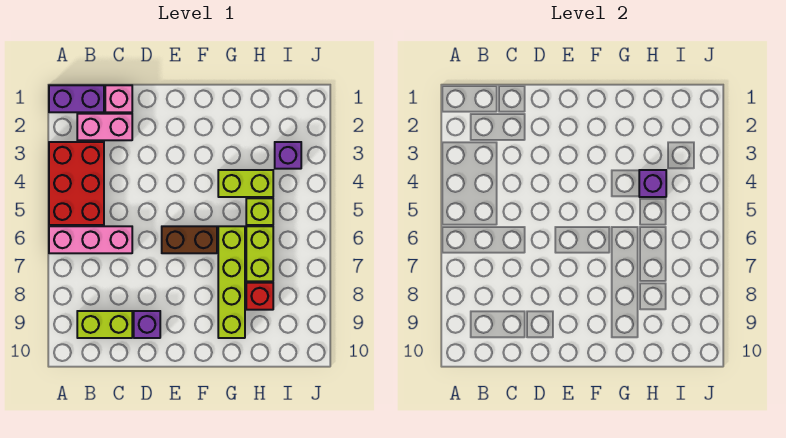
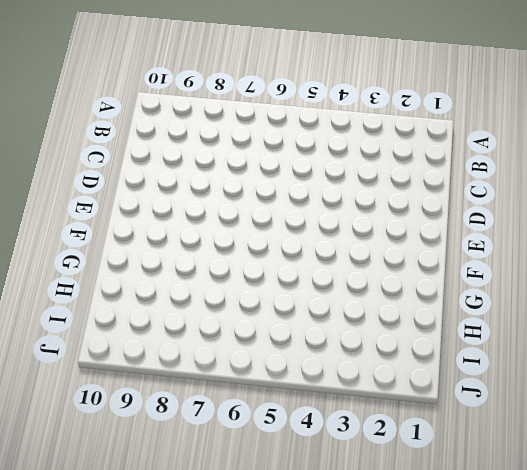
none -> purple 1x2 brick [49,85,104,112]
none -> red 2x3 brick [49,142,104,225]
none -> pink 1x3 brick [49,226,132,253]

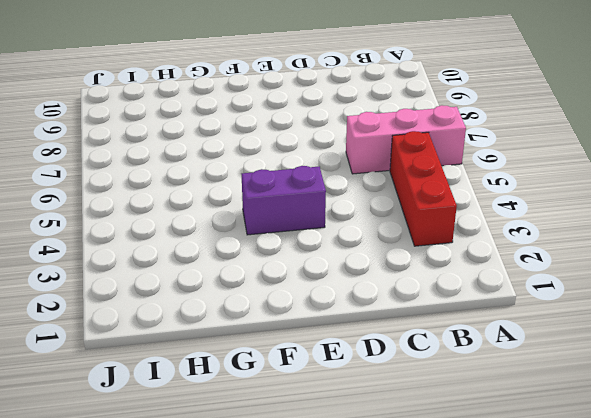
red 1x3 brick [390,131,457,246] -> red 2x3 brick [49,142,104,225]
purple 1x2 brick [242,166,326,235] -> purple 1x2 brick moved to [49,85,104,112]
none -> pink 1x2 brick [77,114,132,140]
none -> lime 1x2 brick [77,311,132,338]
none -> pink 1x1 brick [105,85,132,112]

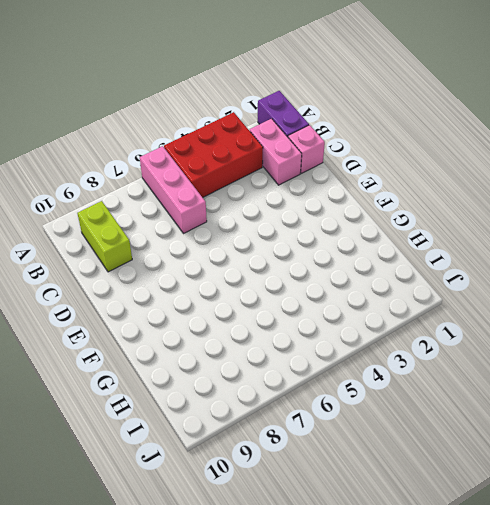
none -> purple 1x1 brick [134,311,160,338]
none -> brown 1x2 brick [162,226,217,253]
none -> lime 1x2 brick [218,170,273,197]

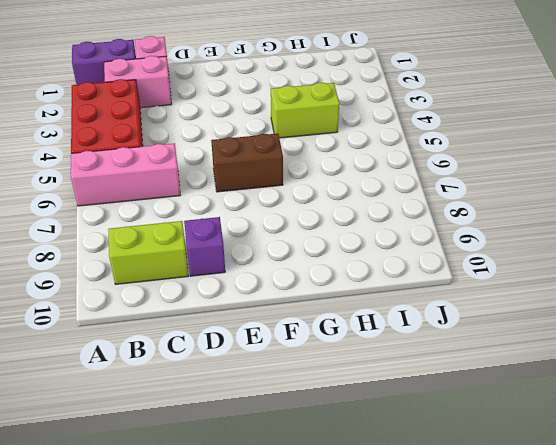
none -> lime 1x4 brick [218,226,245,338]
none -> lime 1x1 brick [246,198,273,225]
none -> lime 1x2 brick [246,226,273,281]

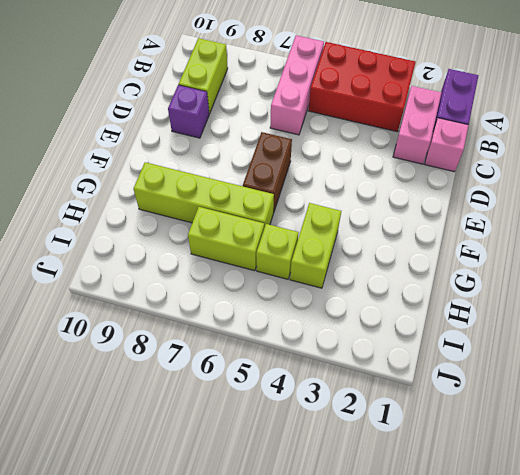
none -> red 1x1 brick [246,283,273,310]
none -> purple 1x1 brick [275,142,301,169]
none -> purple 1x1 brick [639,170,666,197]

